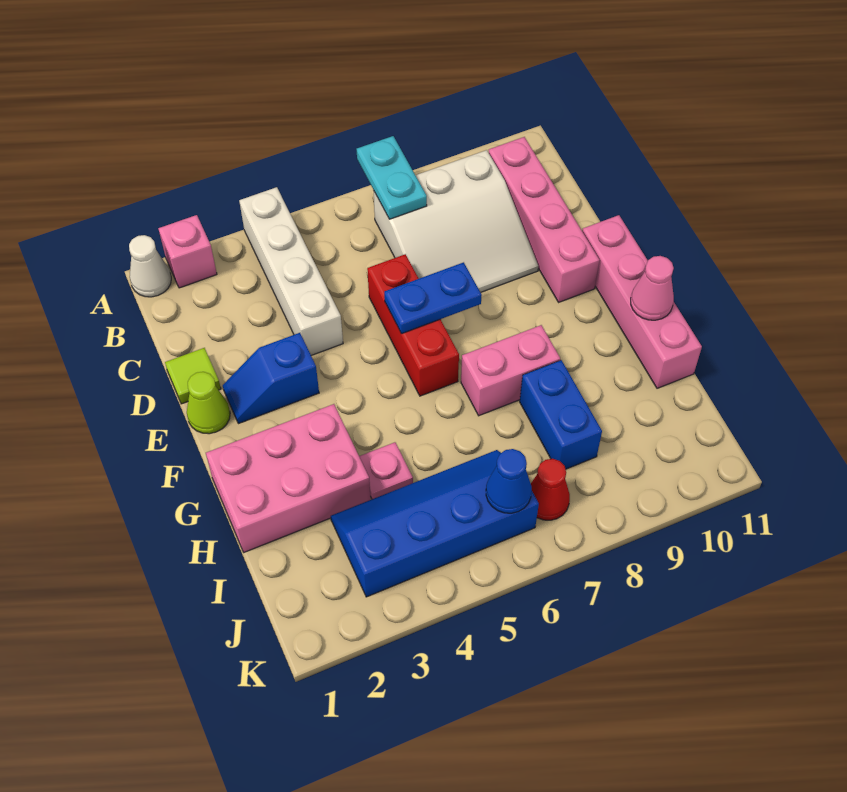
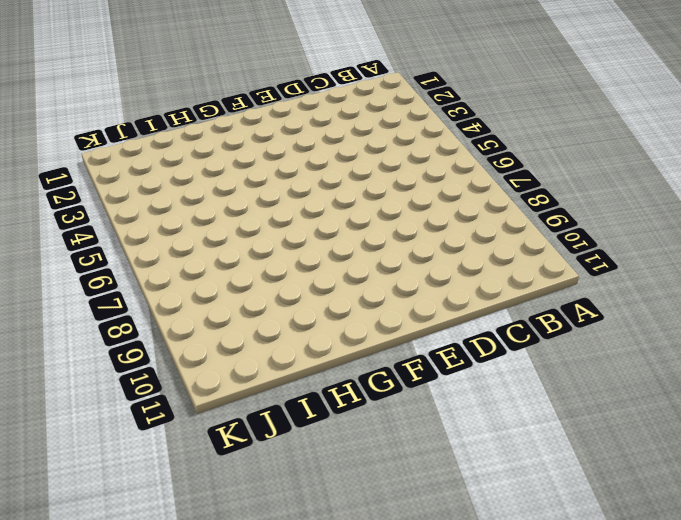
none -> white 1x1 cone [129,235,171,297]
none -> pink 1x1 brick [158,215,217,288]
none -> white 1x4 brick [239,187,343,356]

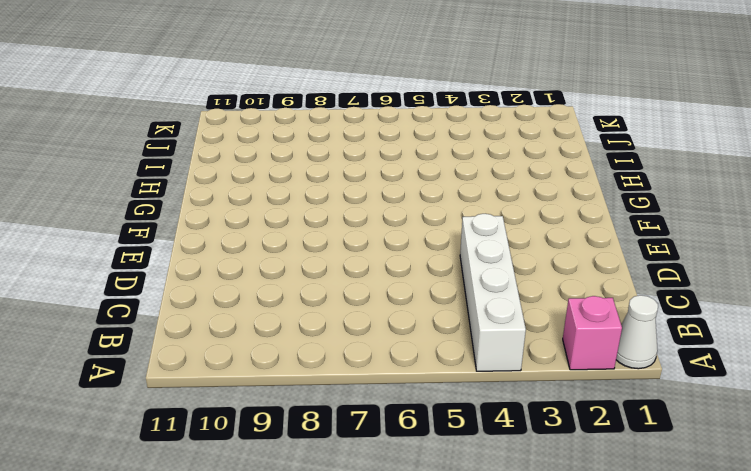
none -> white 3x3 slope [374,150,538,292]
none -> pink 1x4 brick [489,137,600,302]
none -> lime 1x1 tile [165,348,221,404]

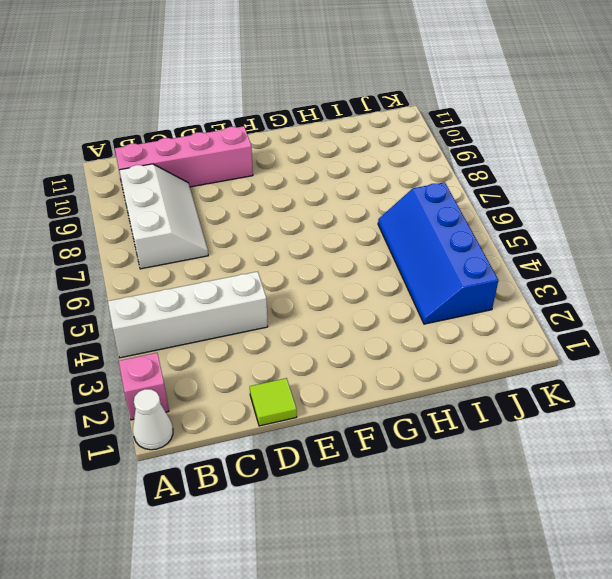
white 2x3 slope [120,164,208,269] -> white 3x3 slope [374,150,538,292]
none -> red 1x3 brick [367,254,459,396]
none -> lime 1x1 cone [187,372,230,434]
none -> blue 1x2 slope [223,333,319,424]

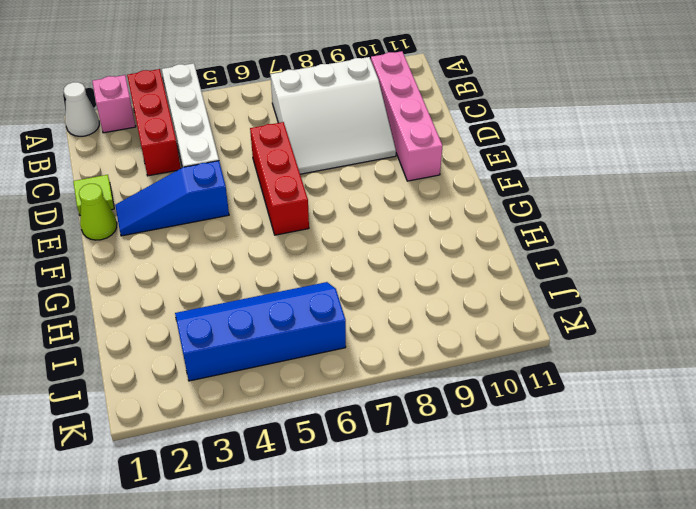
red 1x3 brick [127,69,181,176] -> none
blue 1x3 slope [115,161,229,236] -> blue 1x2 slope [223,333,319,424]
none -> pink 1x4 brick [582,215,702,388]
none -> pink 2x3 brick [206,404,371,552]
none -> pink 1x2 brick [461,325,560,416]

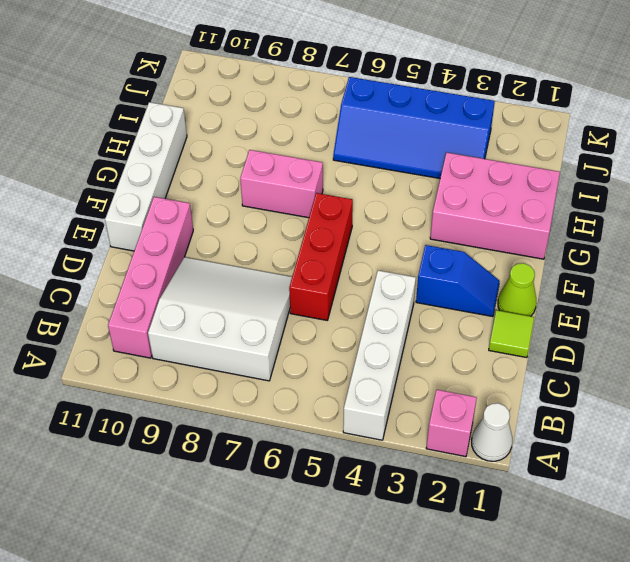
white 1x4 brick [105,102,187,251] -> pink 1x4 brick [582,215,702,388]
none -> pink 1x1 plate [359,442,413,499]
none -> blue 1x2 brick [520,360,602,469]
none -> red 1x1 cone [531,459,570,520]

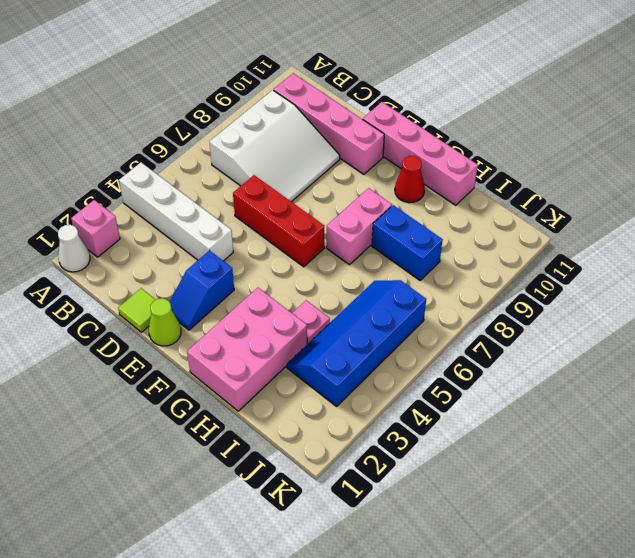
red 1x1 cone [395,156,425,203] -> red 1x1 cone moved to [531,459,570,520]
none -> cyan 1x2 plate [357,136,427,219]
none -> blue 1x2 plate [384,262,482,334]
none -> pink 1x1 cone [631,256,674,320]

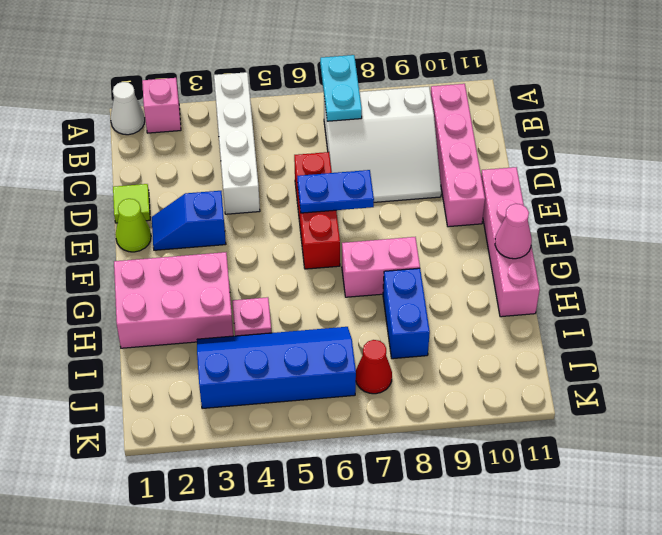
none -> blue 1x1 cone [486,449,532,513]

